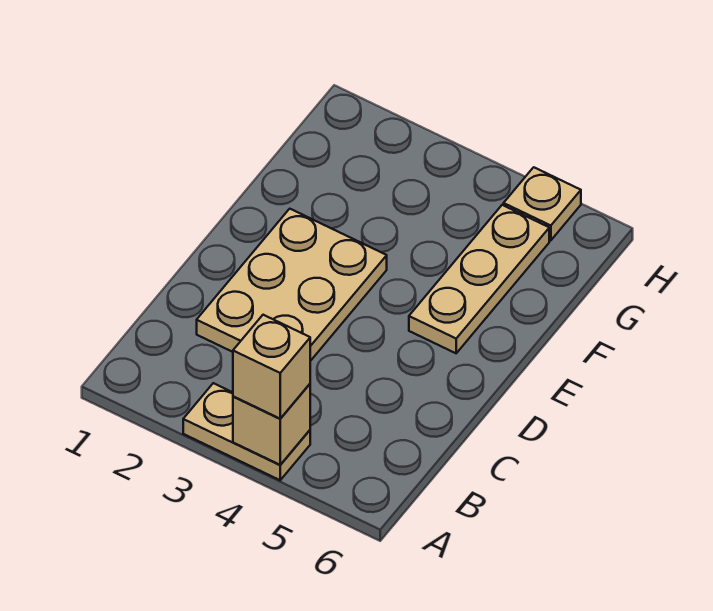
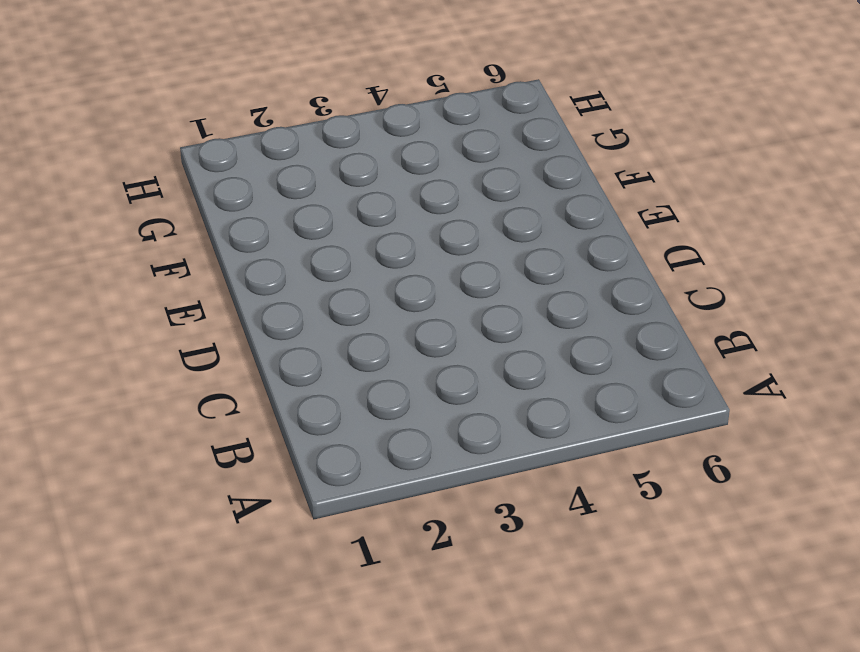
none -> tan 1x2 plate [183,383,310,480]
none -> tan 2x3 plate [197,209,387,361]

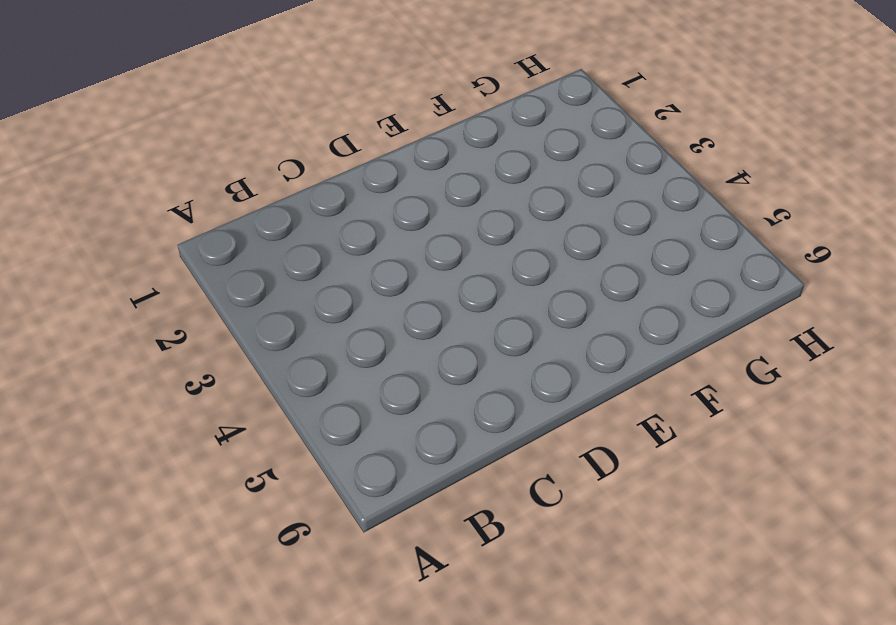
none -> tan 1x2 plate [183,383,310,480]
none -> tan 2x3 plate [197,209,387,361]

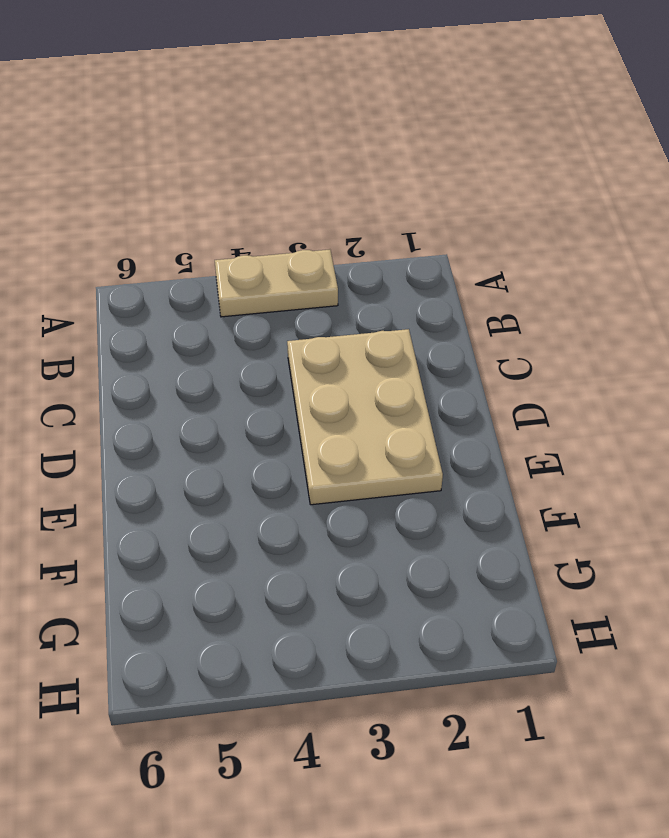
none -> tan 1x3 plate [409,205,549,353]
none -> tan 1x1 plate [504,167,581,240]

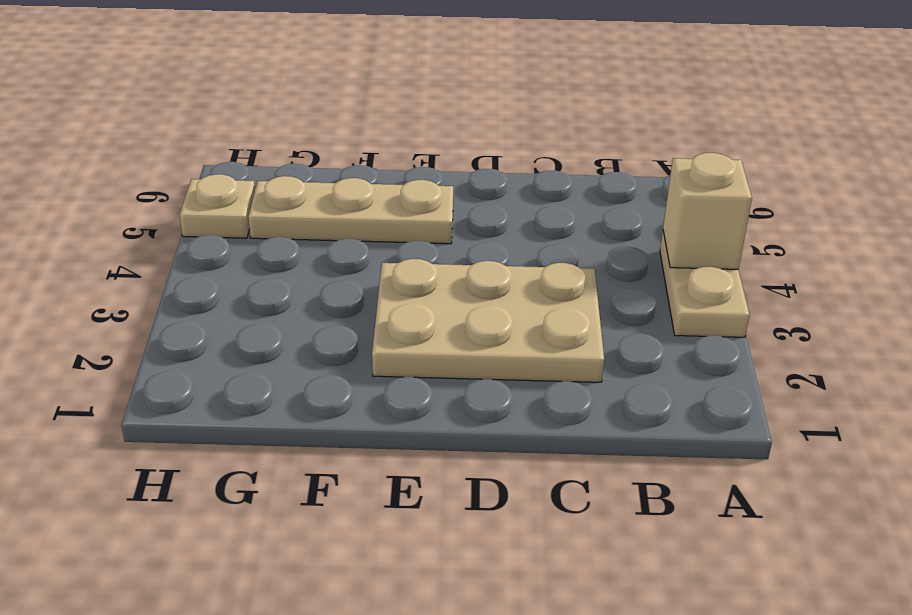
none -> tan 1x1 brick [233,315,310,419]

